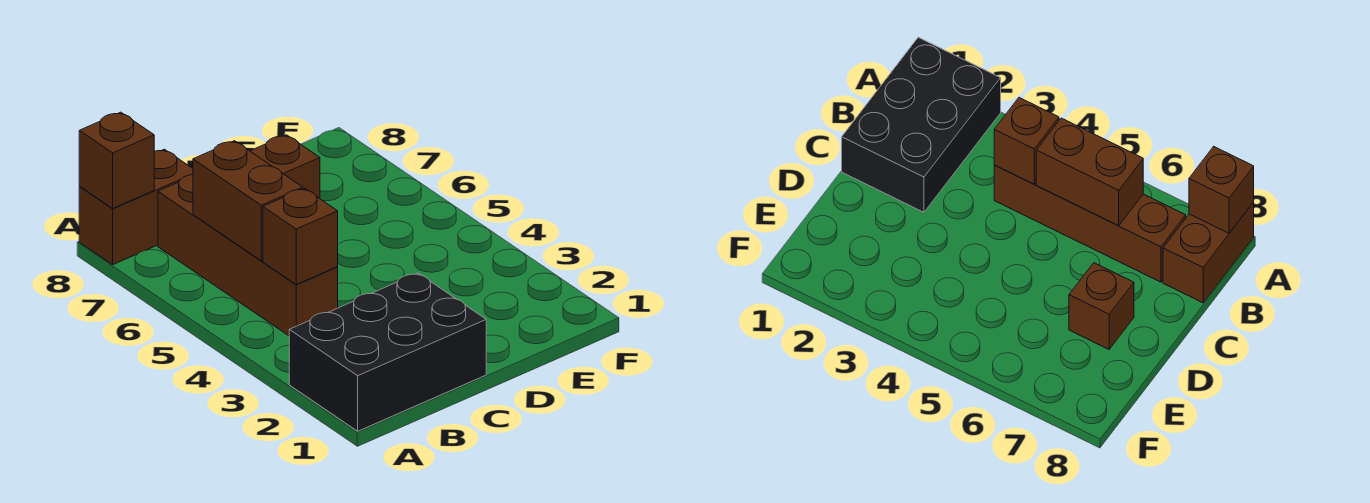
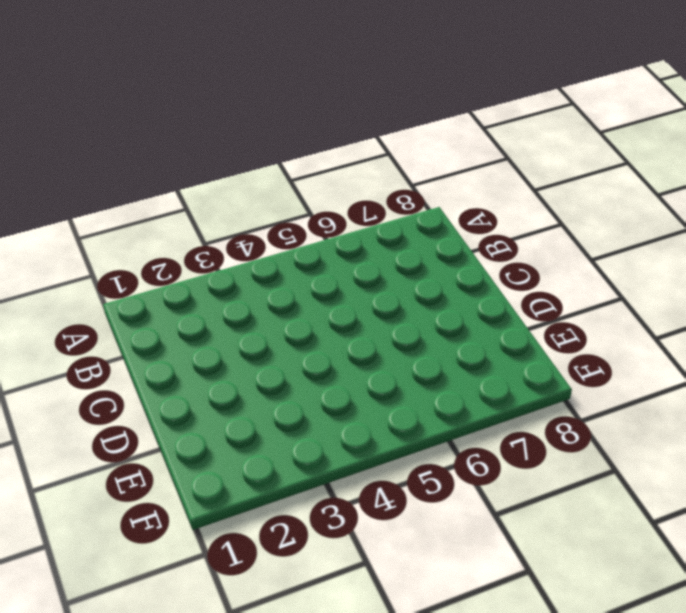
none -> black 2x3 brick [289,273,486,431]
none -> brown 1x2 brick [79,149,193,264]

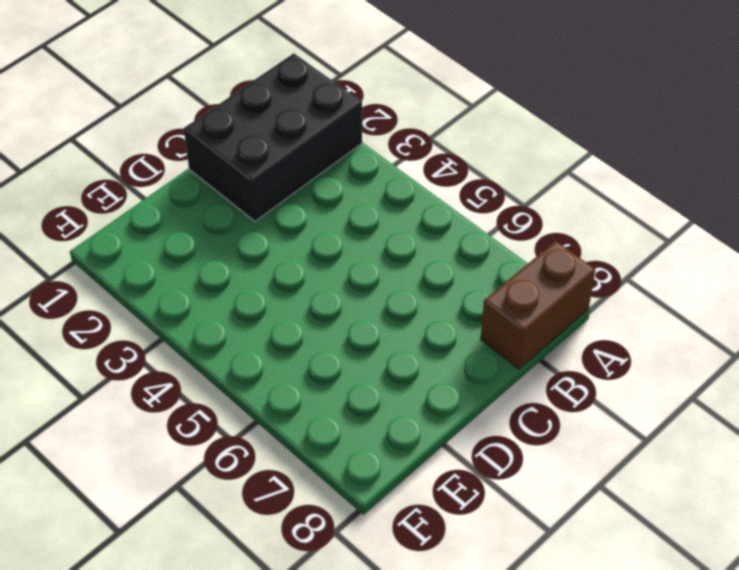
none -> brown 1x4 brick [158,175,338,336]
none -> brown 1x1 brick [250,135,320,199]

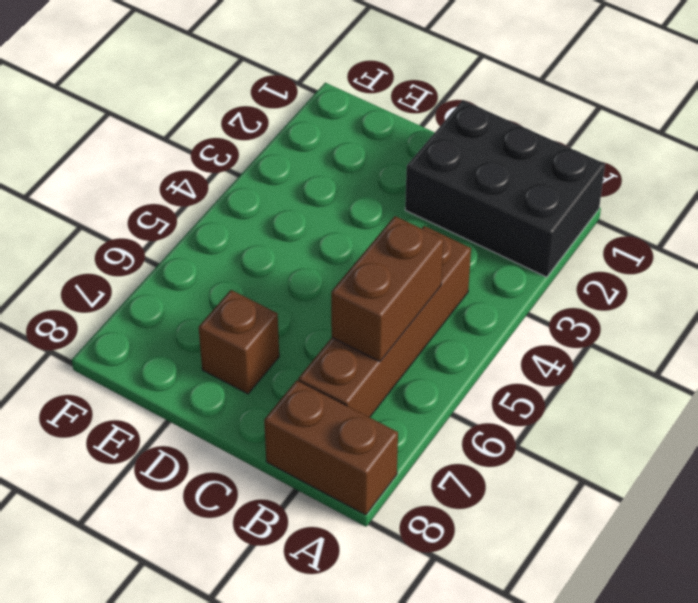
none -> brown 1x1 brick [79,112,154,208]
none -> brown 1x1 brick [263,188,338,285]

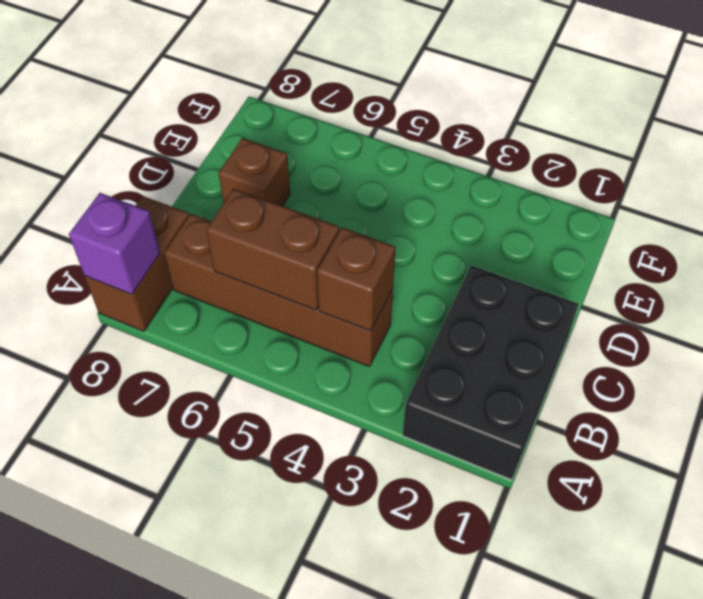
purple 1x1 brick [69,193,160,294] -> brown 1x1 brick [79,112,154,208]

